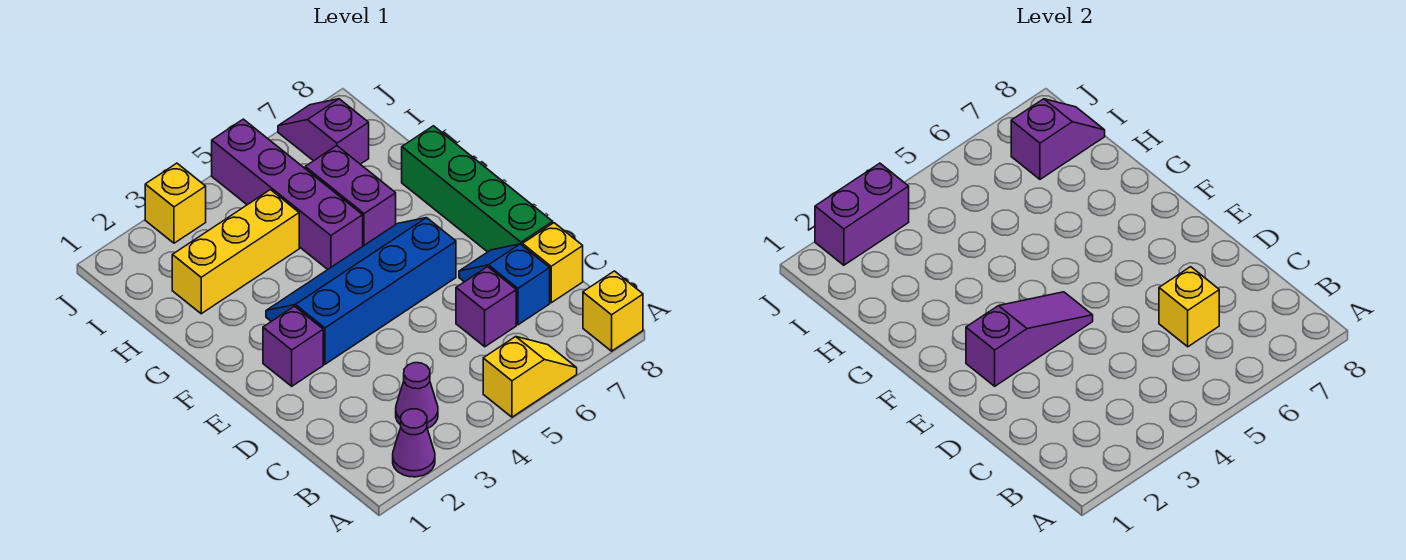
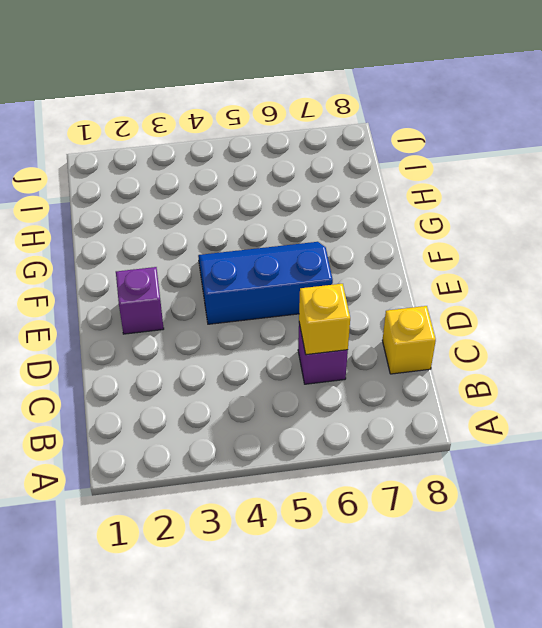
blue 2x3 slope [198,242,333,324] -> blue 2x4 slope [266,218,456,364]
none -> purple 1x1 cone [393,409,435,477]
none -> yellow 1x2 slope [483,337,577,417]
none -> yellow 1x1 brick [583,271,643,351]

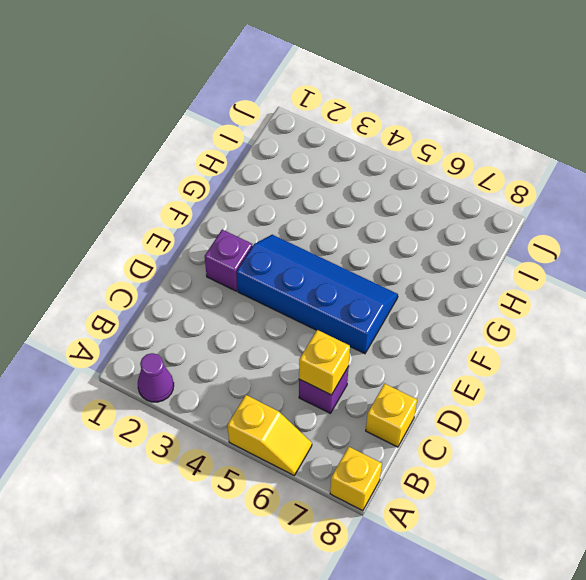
none -> purple 1x1 cone [396,363,438,429]
none -> blue 1x2 slope [459,244,550,325]
none -> green 1x4 brick [402,126,553,252]

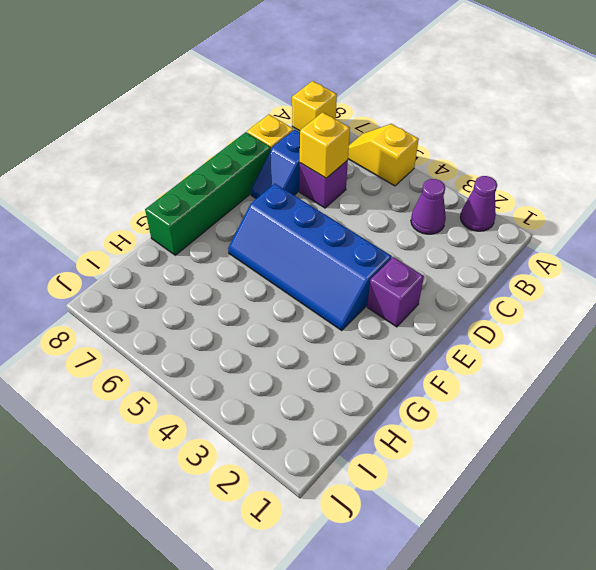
none -> purple 1x4 brick [212,119,363,269]
none -> purple 1x2 brick [305,146,396,246]
none -> yellow 1x3 brick [172,190,299,314]

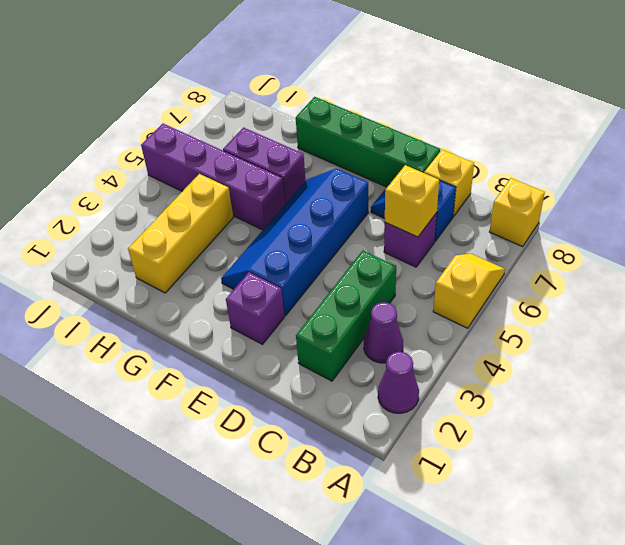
green 1x3 brick [296,251,396,381] -> none
none -> purple 1x2 slope [278,99,369,164]
none -> yellow 1x1 brick [145,163,206,243]
none -> purple 1x3 slope [966,292,1093,386]

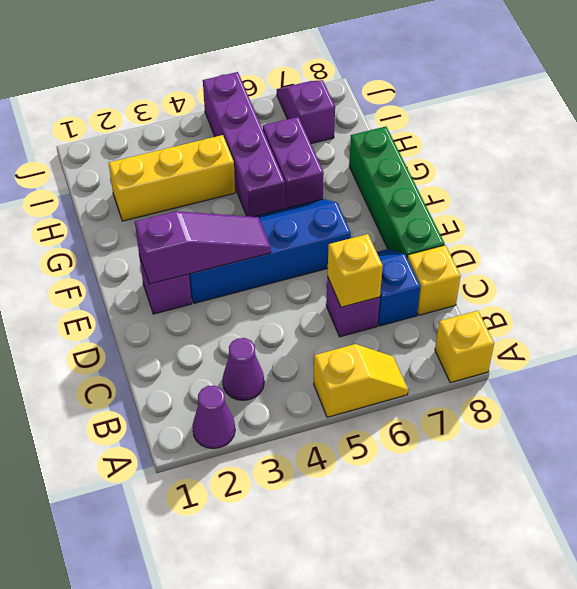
none -> yellow 1x1 brick [145,163,206,243]
none -> purple 1x2 slope [1011,99,1105,179]
none -> purple 1x2 brick [815,163,909,265]

